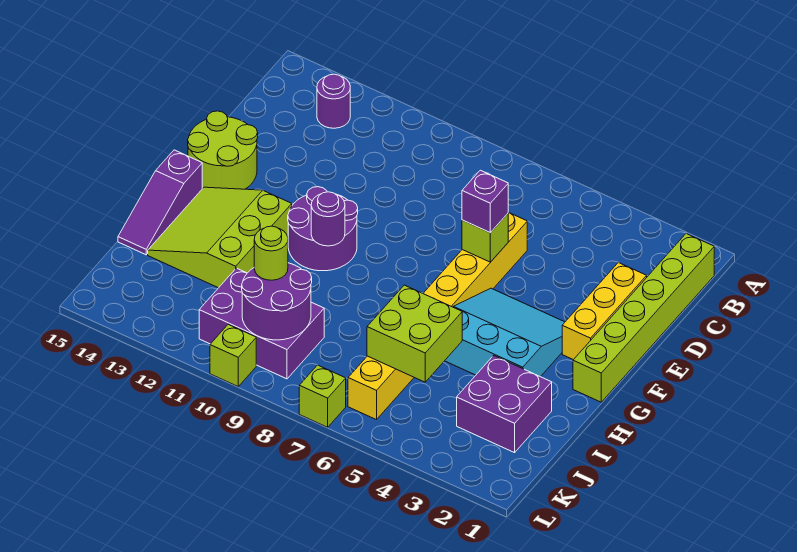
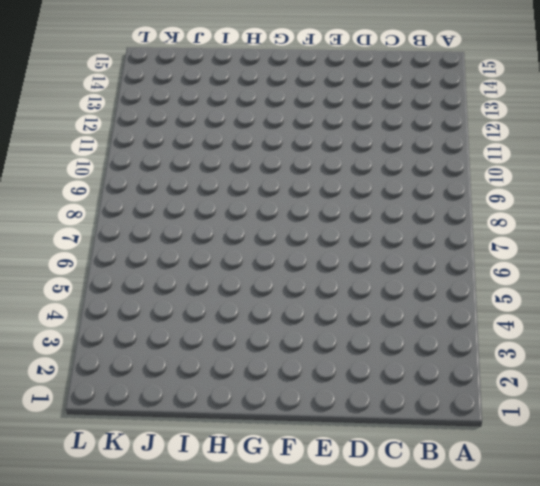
none -> lime 1x6 brick [573,234,714,402]
none -> purple 1x1 round brick [317,74,350,128]
none -> yellow 1x3 brick [562,263,647,360]

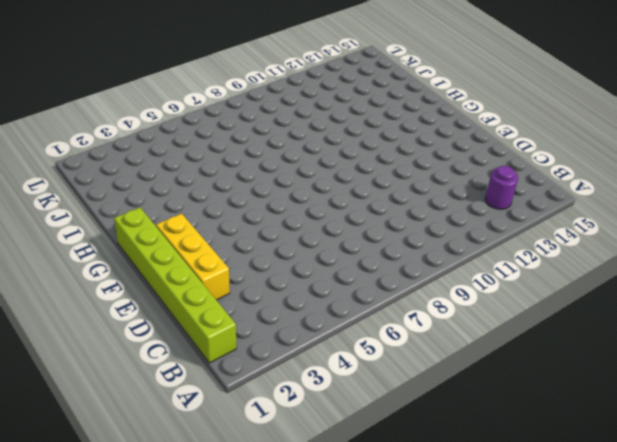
none -> yellow 1x8 brick [348,213,527,420]
none -> lime 2x2 round brick [188,111,258,189]
none -> cyan 3x3 slope [445,288,565,377]

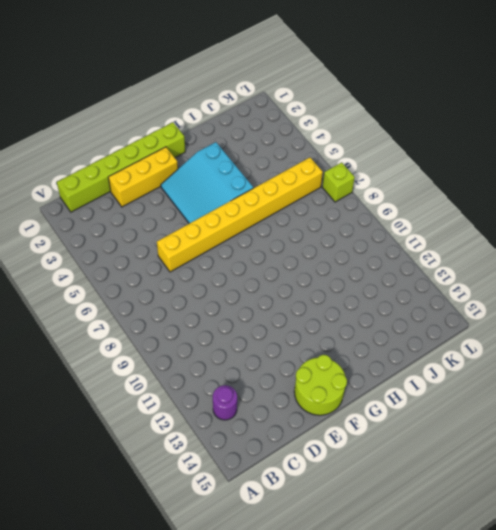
none -> purple 2x2 round brick [288,187,358,271]
none -> lime 3x3 slope [148,187,292,288]
none -> purple 1x3 slope [118,150,202,255]

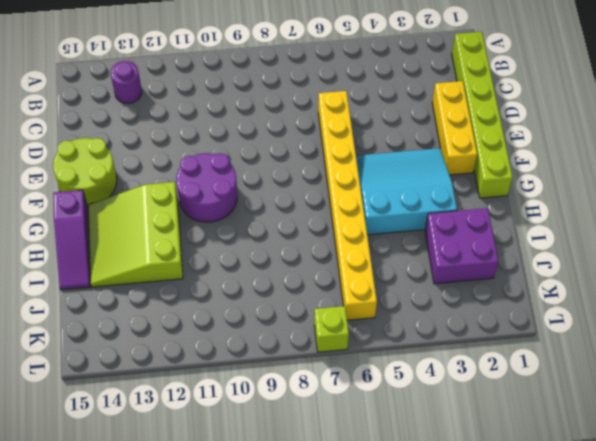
none -> purple 2x3 brick [199,268,324,379]
none -> lime 1x1 brick [210,324,256,386]
none -> lime 1x1 brick [462,214,508,262]

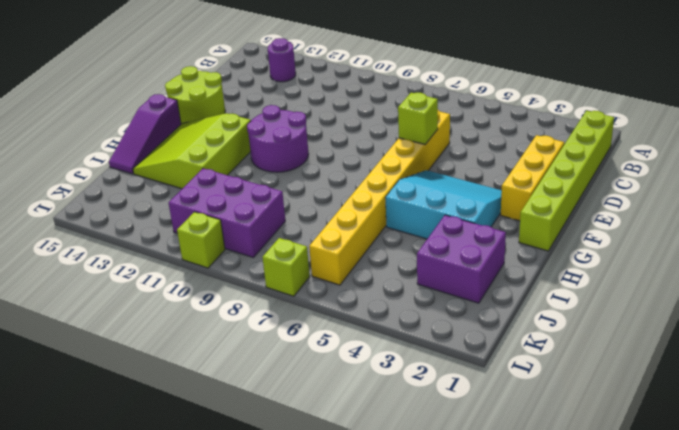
none -> purple 1x1 round brick [311,192,345,246]
none -> lime 2x2 brick [367,285,462,382]
none -> purple 2x2 round brick [242,263,312,340]

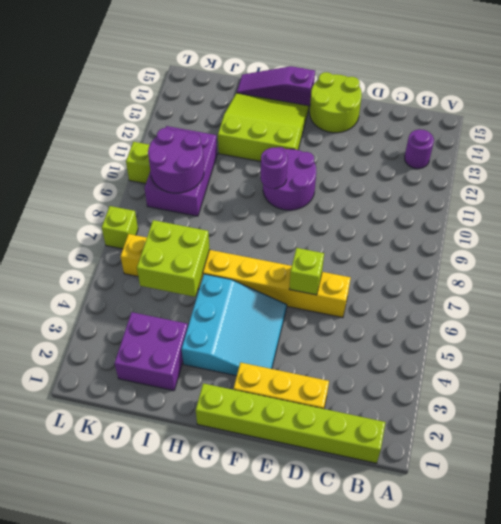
none -> purple 1x1 brick [462,170,508,233]
none -> lime 1x1 round brick [254,226,288,280]

